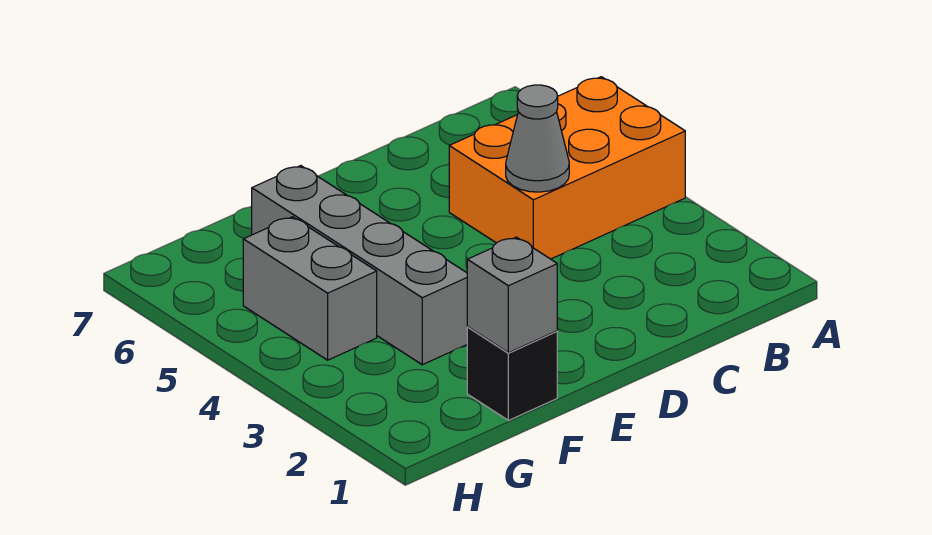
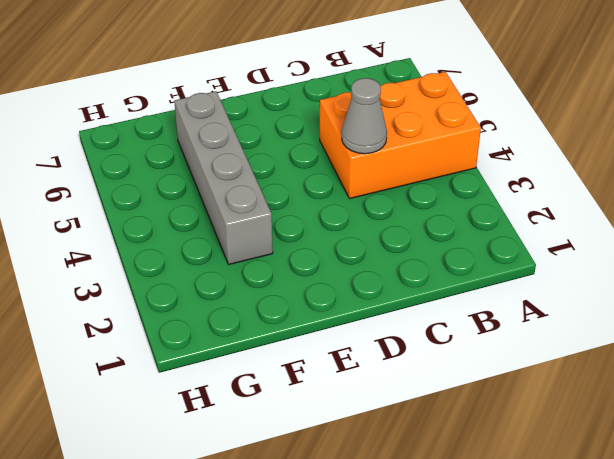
none -> black 1x1 brick [467,327,557,420]
none -> grey 1x2 brick [243,217,377,360]

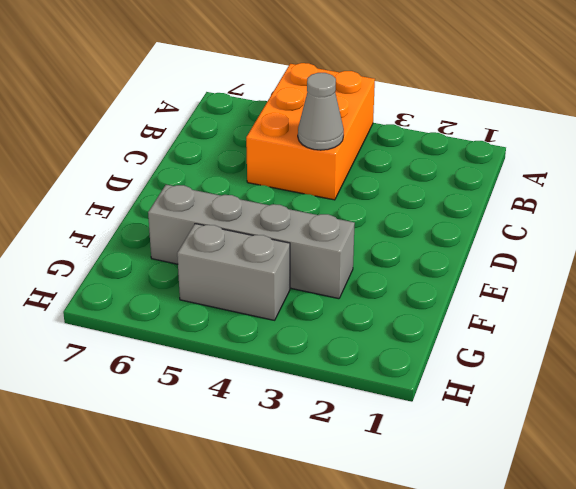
none -> black 1x1 brick [467,327,557,420]
none -> grey 1x1 brick [467,237,557,353]

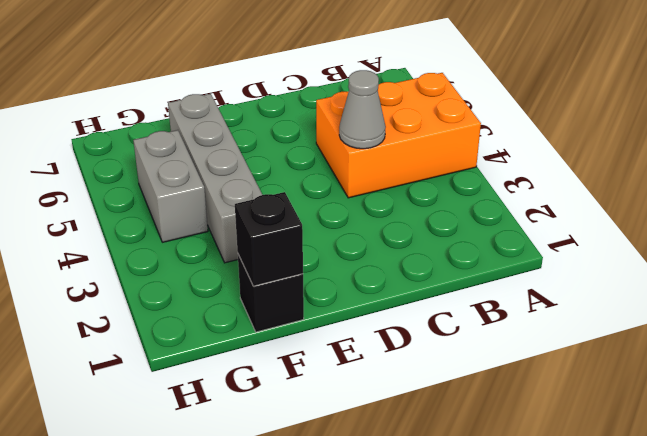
black 1x1 brick [235,192,303,286] -> grey 1x1 brick [467,237,557,353]

